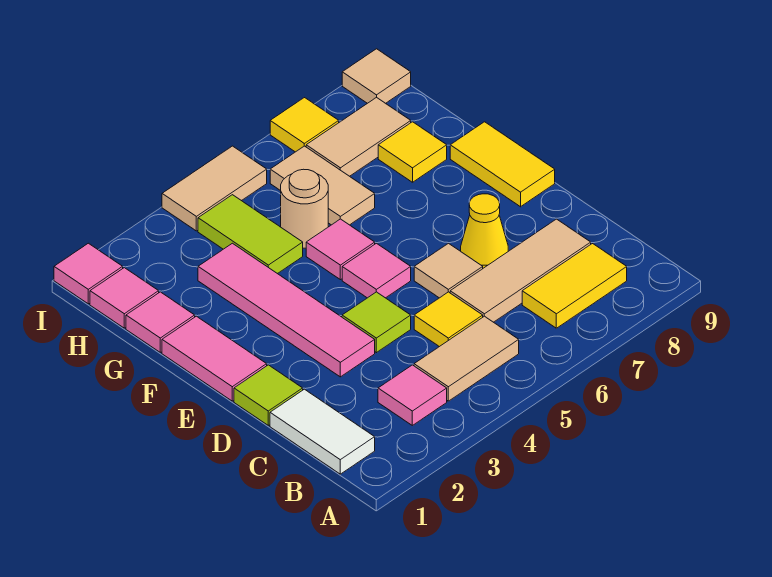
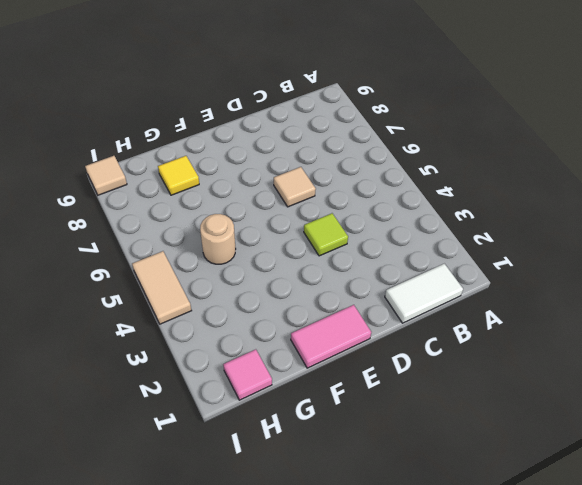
none -> pink 1x1 tile [378,365,447,425]
none -> tan 1x2 tile [414,316,519,401]
none -> yellow 1x2 tile [522,244,627,328]

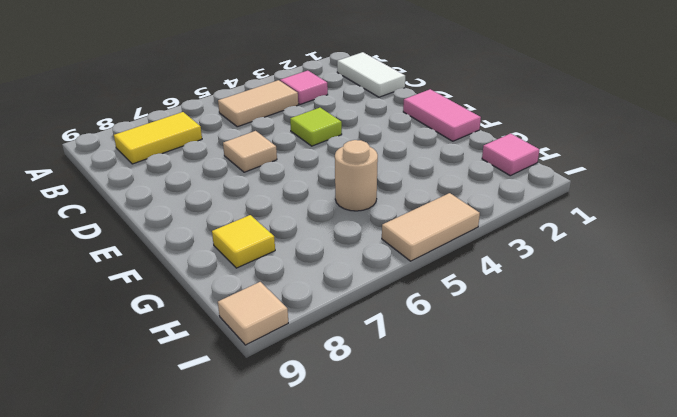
none -> yellow 1x1 tile [414,292,483,347]
none -> tan 1x3 tile [450,219,591,322]
none -> lime 1x1 tile [234,365,303,425]

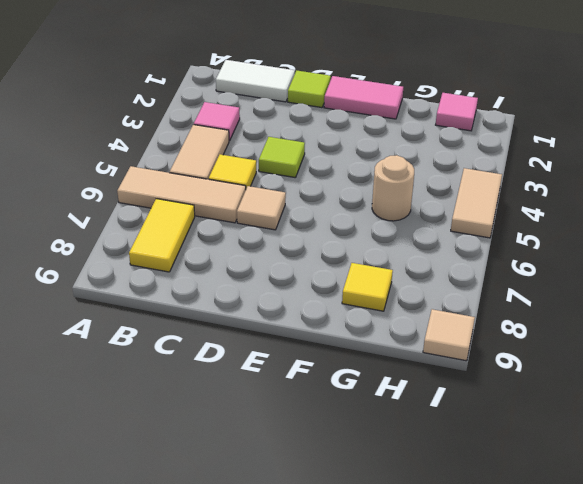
tan 1x3 tile [117,166,246,223] -> tan 1x3 tile turned to [450,219,591,322]
none -> pink 1x4 tile [198,243,375,377]
none -> yellow 1x1 cone [461,194,508,268]
none -> pink 1x1 tile [342,243,411,298]

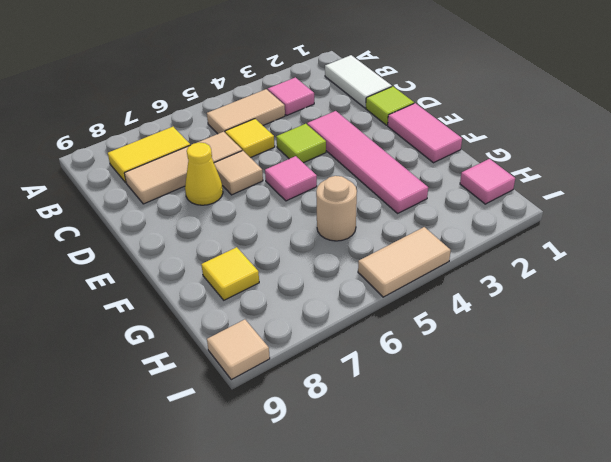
none -> yellow 1x2 tile [450,122,555,207]
none -> pink 1x1 tile [306,219,375,280]
none -> pink 1x1 tile [126,292,195,352]

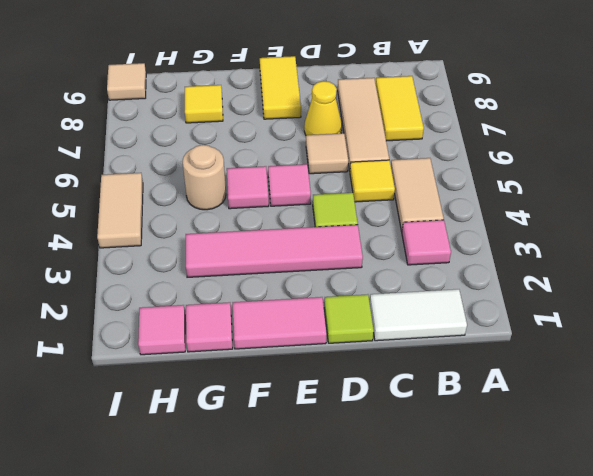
yellow 1x2 tile [260,56,301,119] -> yellow 1x2 tile turned to [450,122,555,207]
none -> lime 1x2 tile [198,195,303,274]
none -> tan 1x2 tile [270,146,375,225]
none -> tan 1x2 tile [306,97,411,176]

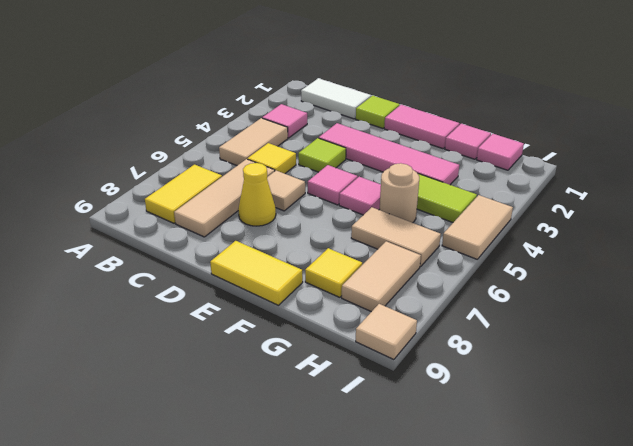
none -> pink 1x1 tile [54,243,123,304]
none -> yellow 1x1 tile [270,98,339,152]

